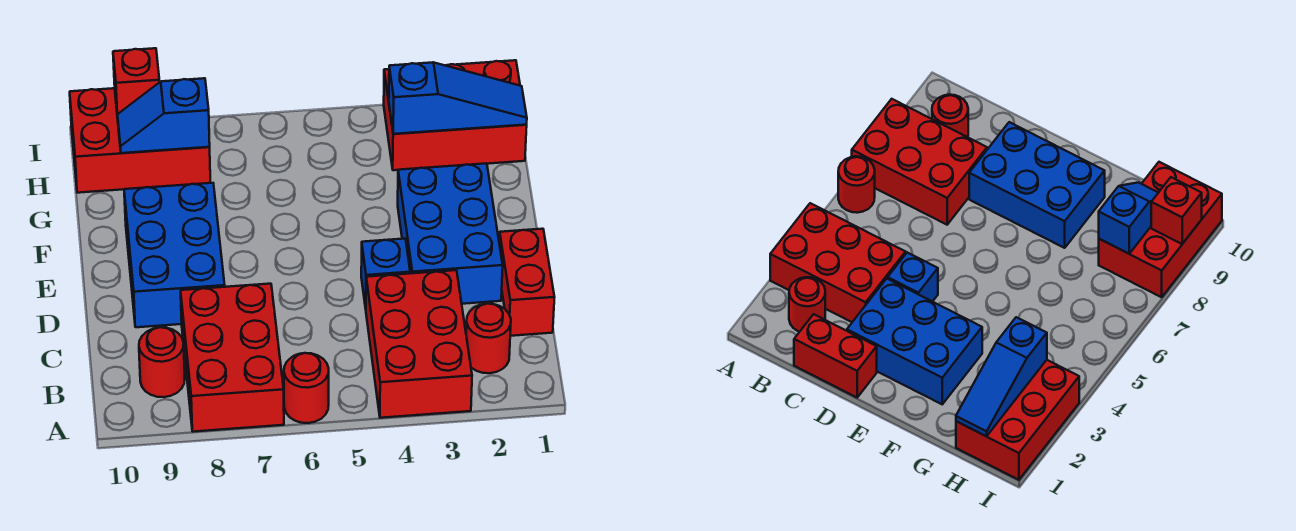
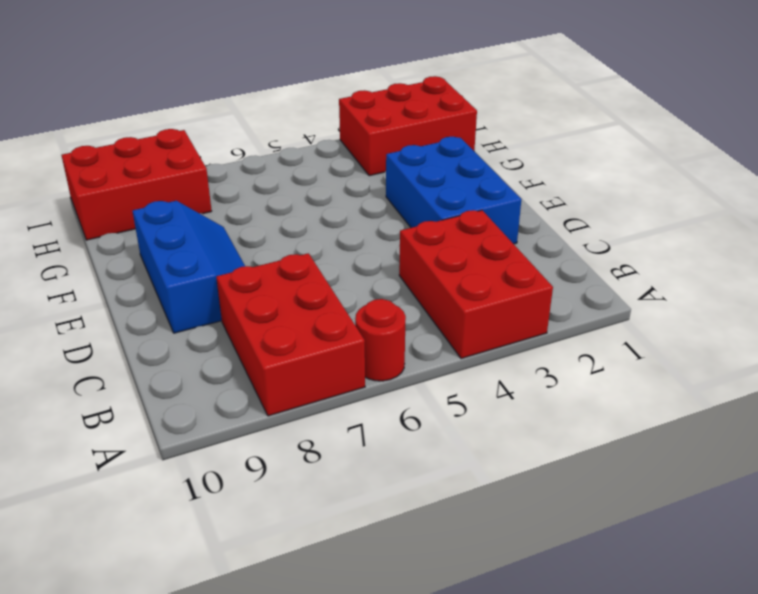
blue 2x3 slope [133,201,245,333] -> blue 2x3 brick [124,183,225,327]
none -> red 1x1 round brick [466,304,511,373]
none -> red 1x1 round brick [139,327,185,397]
none -> red 1x2 brick [499,229,555,336]

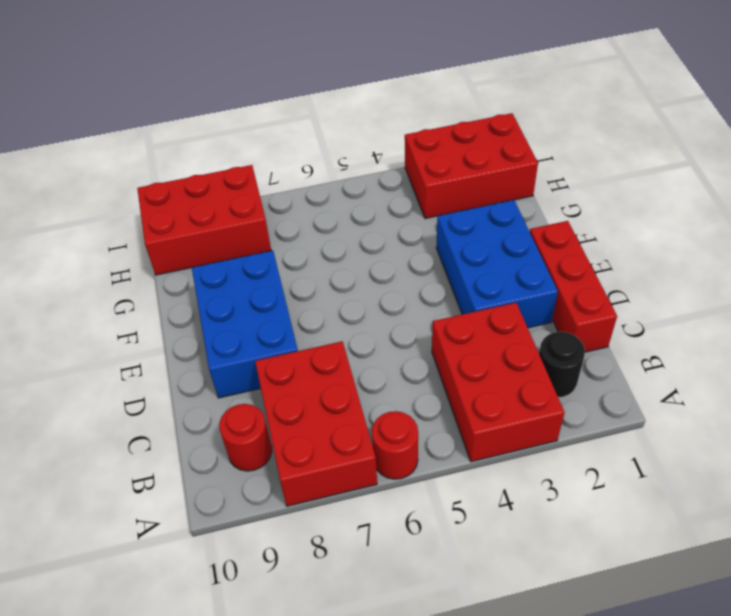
black 1x1 round brick [539,332,585,397] -> red 1x1 round brick [466,304,511,373]
red 1x3 brick [530,221,617,352] -> red 1x2 brick [499,229,555,336]
none -> blue 1x1 brick [361,239,410,308]
none -> blue 1x3 slope [389,62,527,134]
none -> blue 1x2 slope [117,78,210,153]

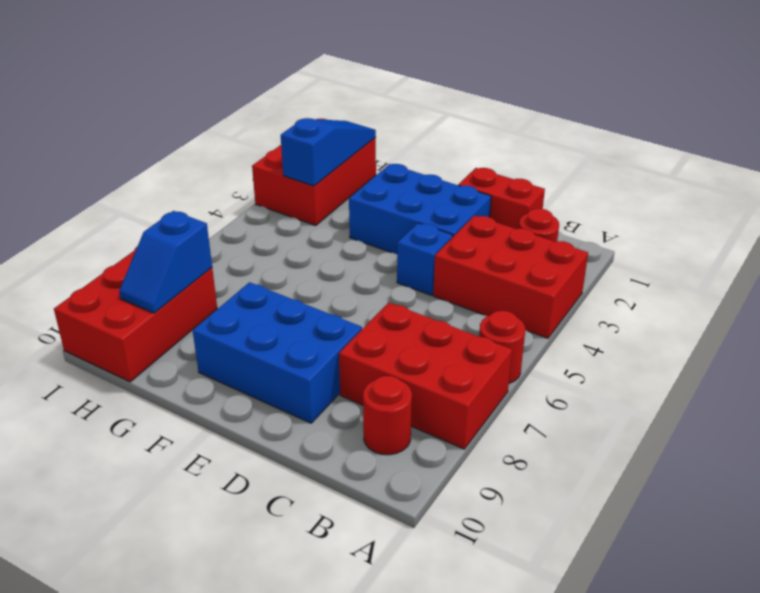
none -> red 1x1 brick [113,48,160,118]

